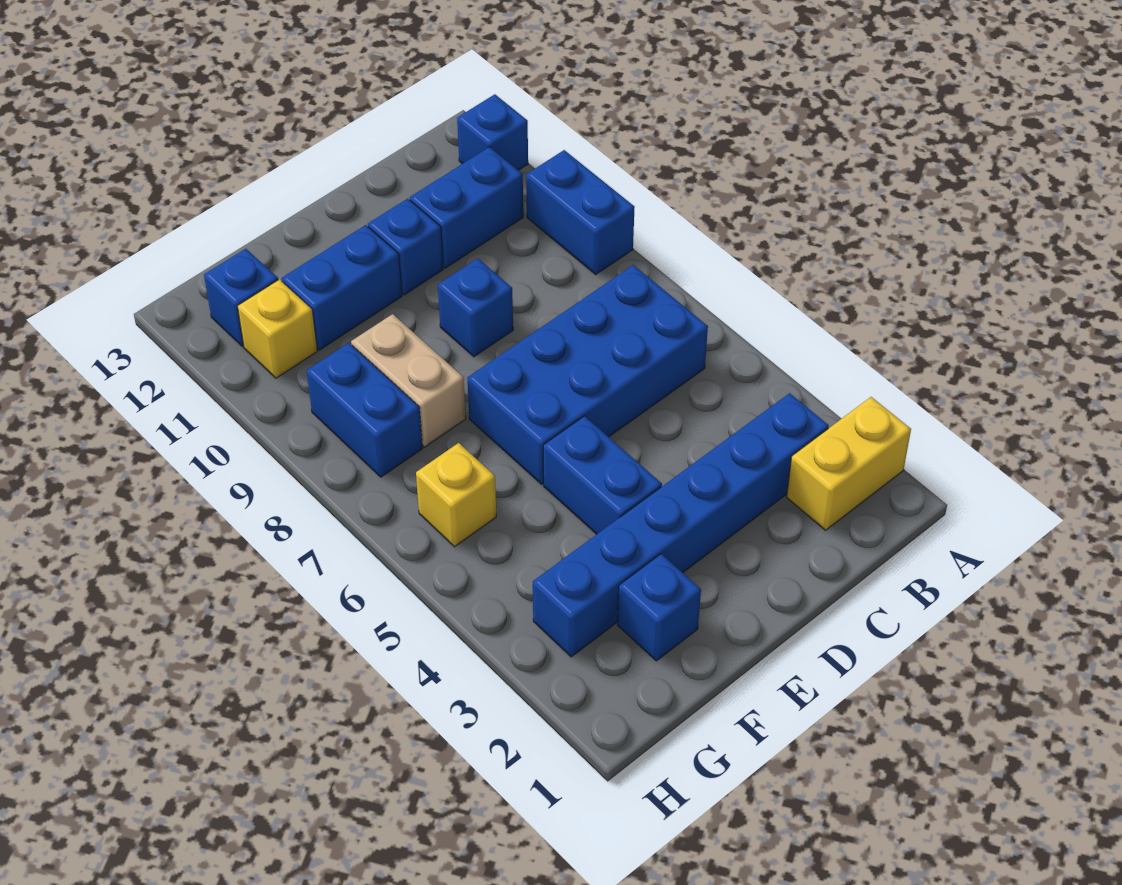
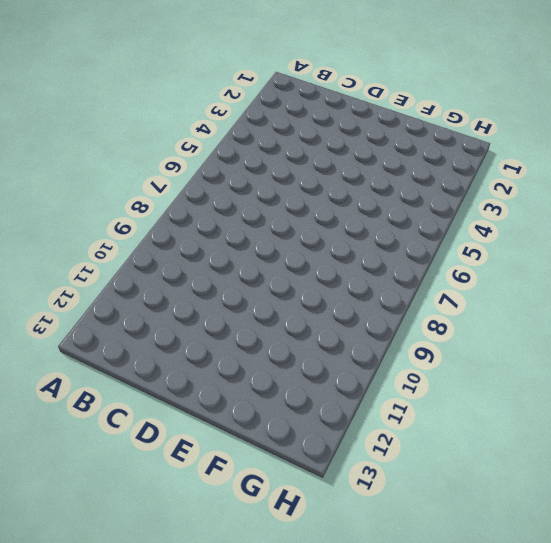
none -> yellow 1x2 brick [787,397,911,530]
none -> blue 1x2 brick [526,150,634,274]
none -> blue 1x1 brick [457,94,528,170]

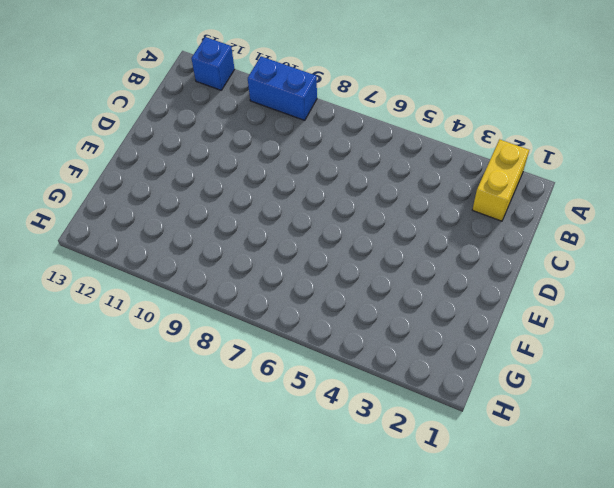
none -> blue 1x6 brick [533,393,829,657]
none -> blue 2x4 brick [467,265,708,484]
none -> blue 1x2 brick [410,147,523,268]

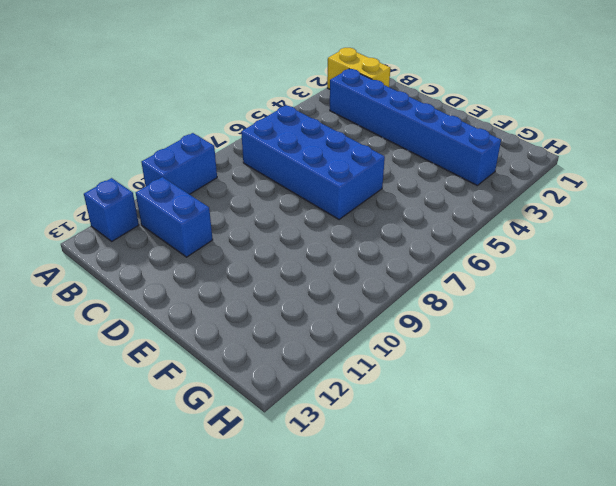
none -> blue 1x1 brick [438,258,513,357]
none -> blue 1x1 brick [368,198,443,295]
none -> blue 1x2 brick [543,416,662,534]

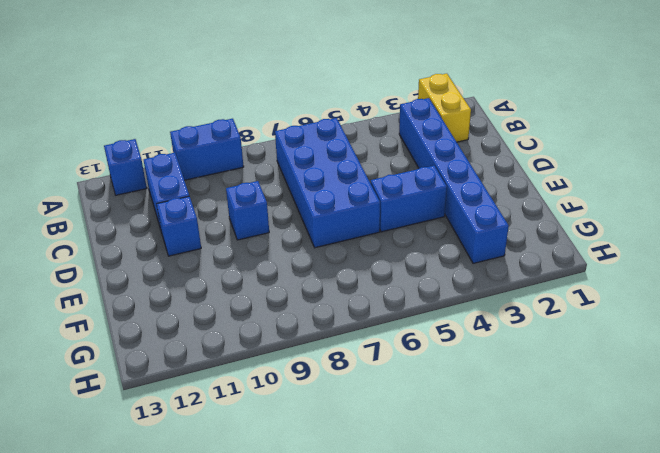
none -> blue 1x2 brick [282,225,402,350]
none -> blue 1x1 brick [618,554,701,661]
none -> tan 1x2 brick [351,314,466,447]

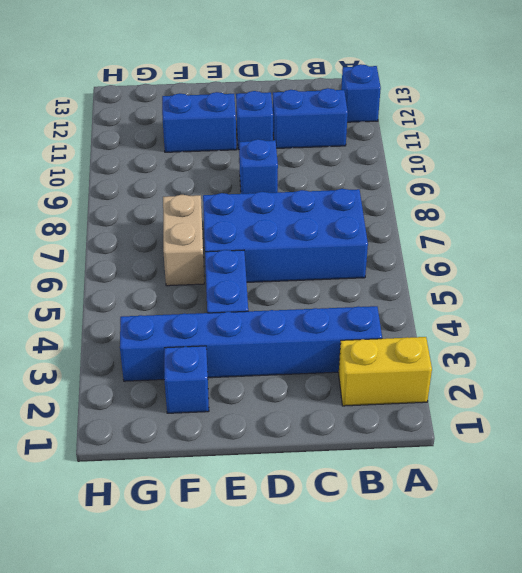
tan 1x2 brick [163,195,204,286] -> tan 1x2 brick moved to [351,314,466,447]
none -> blue 1x2 brick [526,150,634,274]
none -> yellow 1x1 brick [416,443,496,547]
none -> blue 1x2 brick [307,343,423,477]

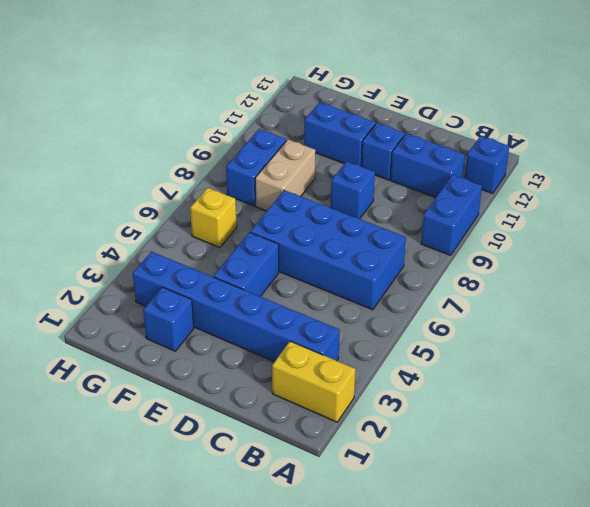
none -> yellow 1x1 brick [237,279,317,378]
none -> blue 1x1 brick [204,249,278,347]

